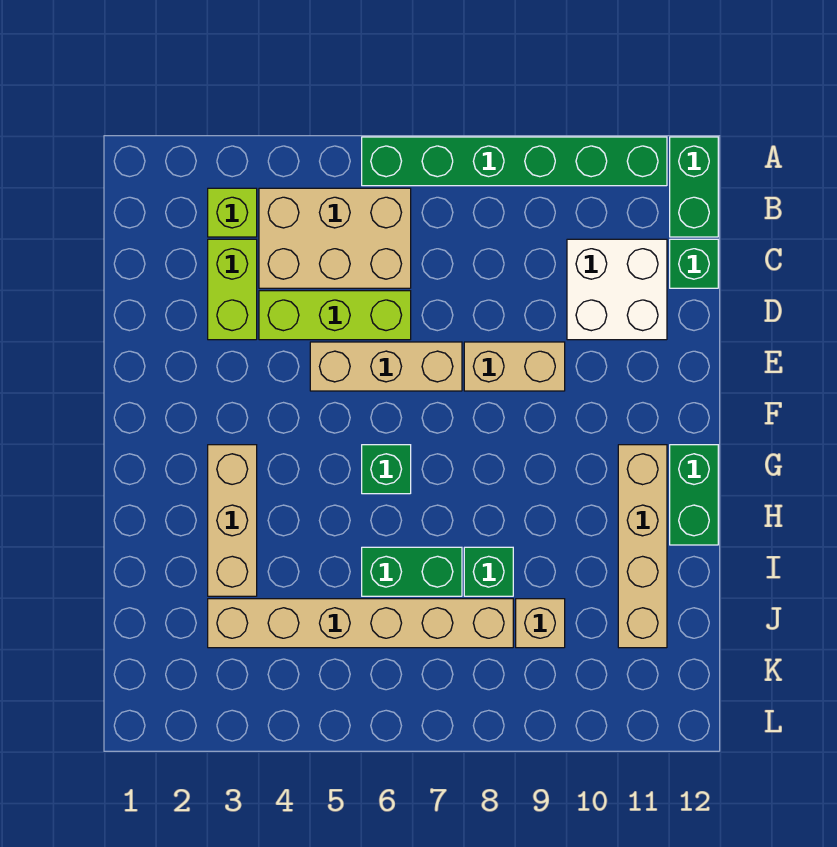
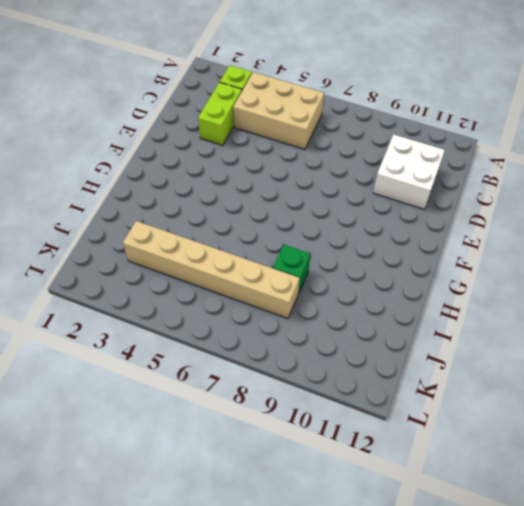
none -> green 1x6 brick [362,137,667,186]
none -> green 1x2 brick [670,137,718,237]
none -> green 1x1 brick [670,239,718,288]

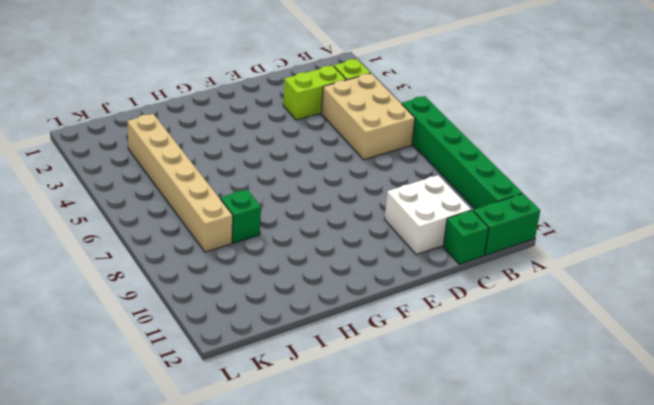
none -> lime 1x3 brick [259,291,411,340]
none -> tan 1x3 brick [310,342,462,391]
none -> tan 1x2 brick [464,342,565,391]

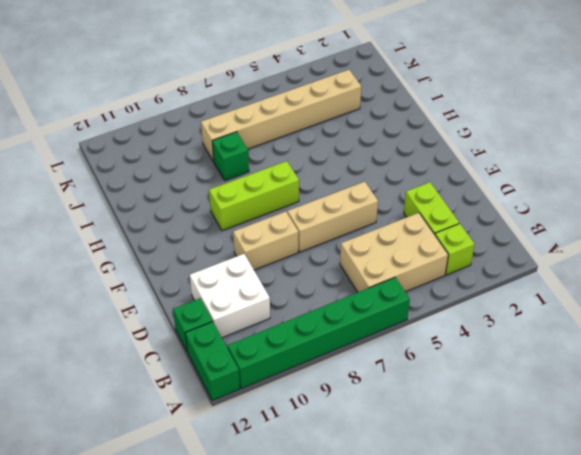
lime 1x3 brick [209,161,299,230] -> lime 1x3 brick moved to [259,291,411,340]
none -> tan 1x3 brick [208,445,257,596]
none -> green 1x1 brick [362,445,411,494]
none -> tan 1x4 brick [618,445,667,648]

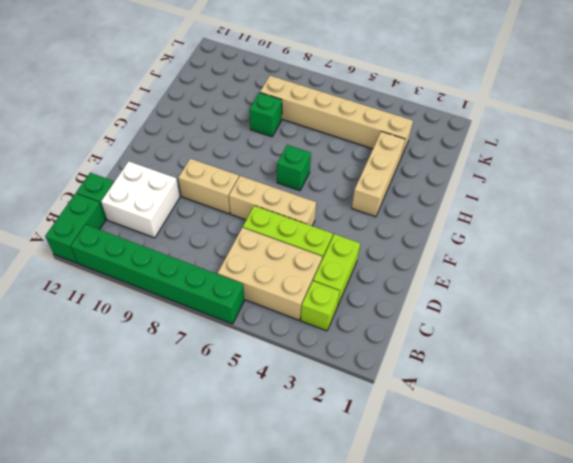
none -> tan 1x4 brick [618,445,667,648]
none -> green 1x2 brick [670,445,718,545]
none -> green 1x2 brick [362,547,462,596]

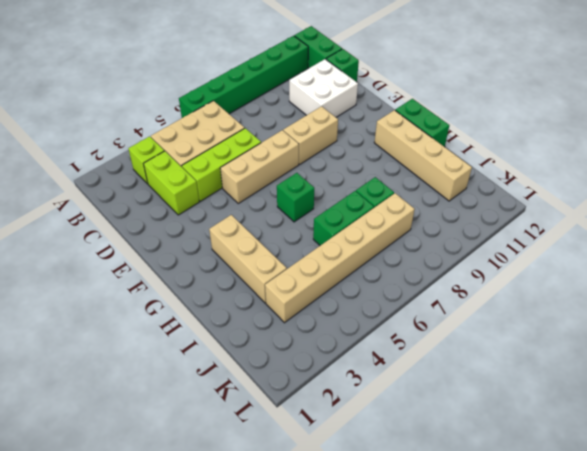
none -> tan 1x1 brick [516,599,565,648]

